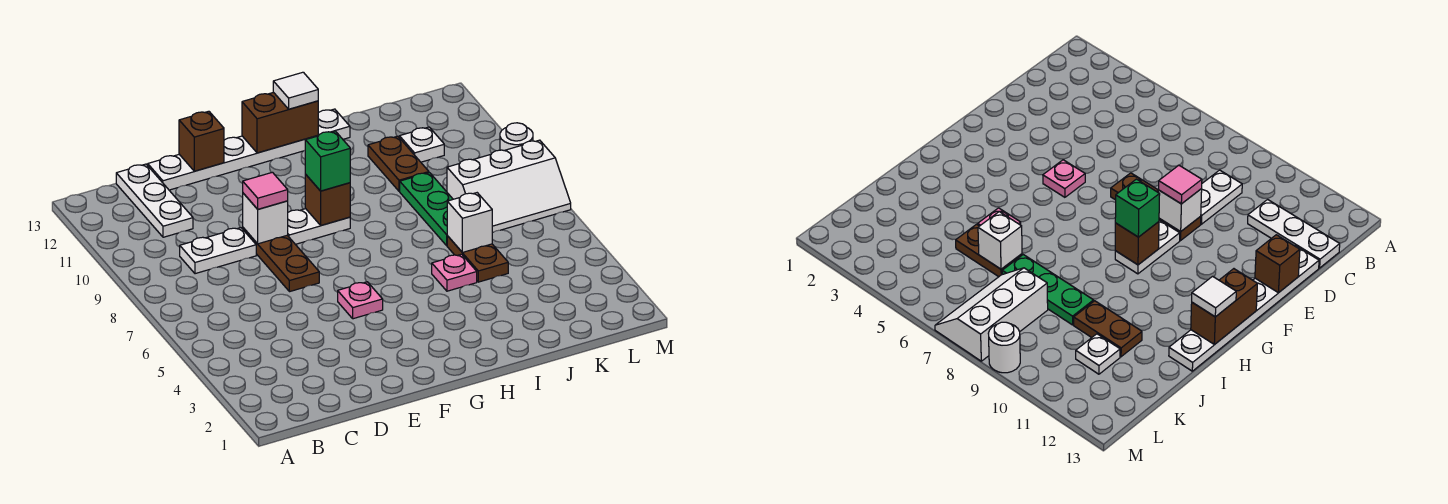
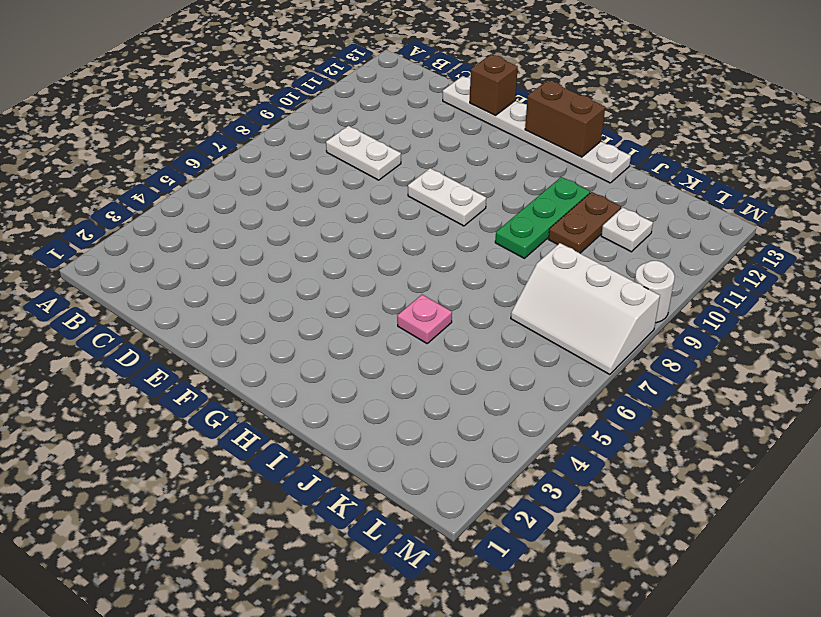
green 1x3 plate [495,177,590,258] -> green 1x3 plate moved to [400,173,453,246]
none -> white 1x3 plate [116,164,193,237]
none -> brown 1x3 plate [243,228,319,292]
none -> pink 1x1 plate [338,282,383,319]

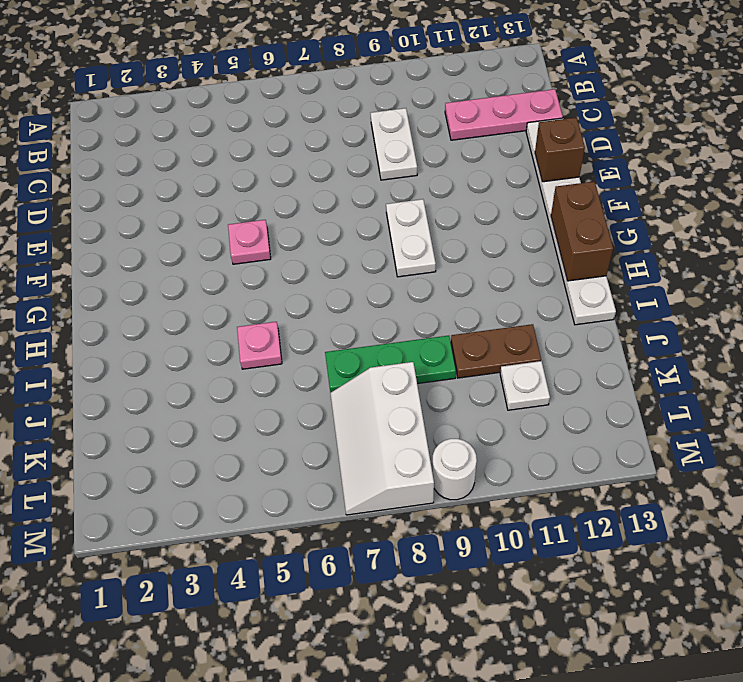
pink 1x3 plate [445,89,563,140] -> white 1x3 plate [116,164,193,237]
none -> brown 1x3 plate [243,228,319,292]
none -> brown 1x2 plate [447,236,508,282]
none -> white 1x1 brick [243,193,288,244]

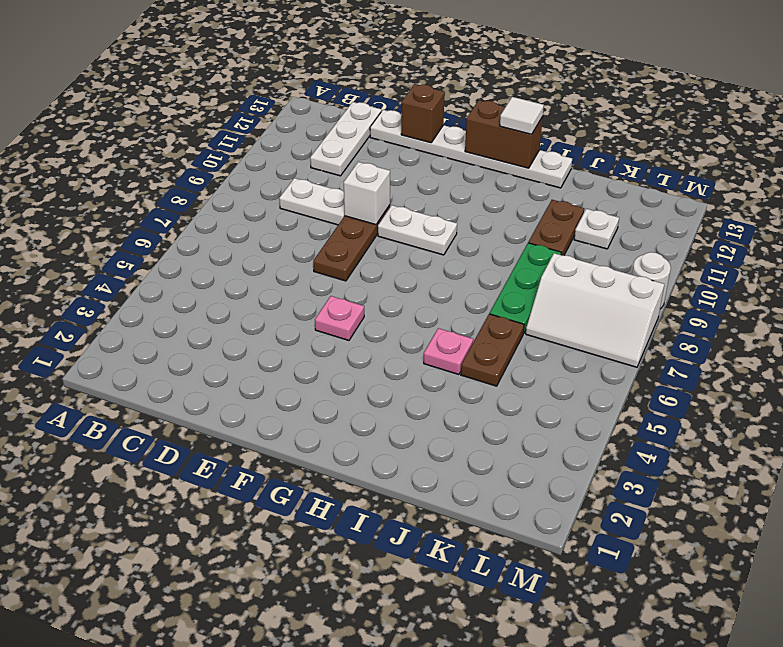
none -> brown 1x1 brick [305,175,350,225]
none -> white 1x1 brick [447,193,492,252]
none -> pink 1x1 tile [243,172,288,209]

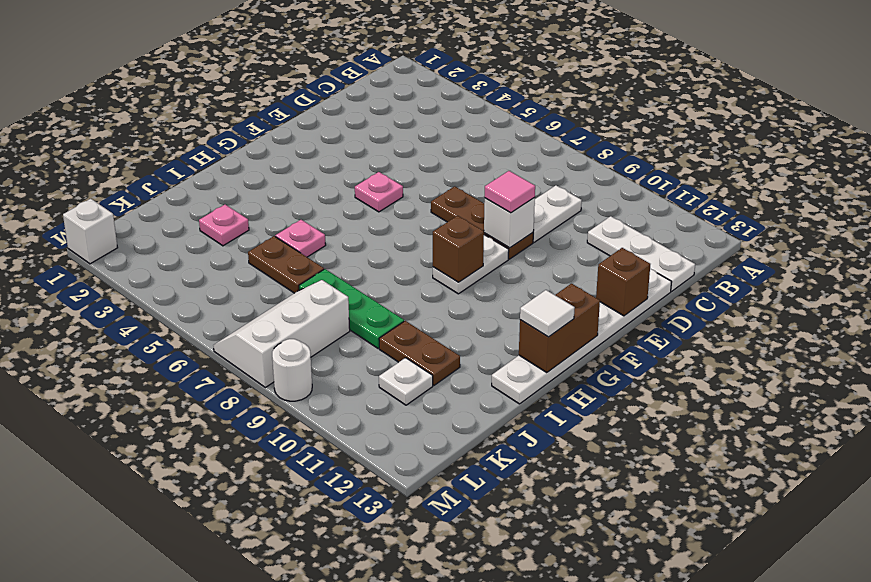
pink 1x1 plate [199,205,249,246] -> none
white 1x1 brick [63,199,118,264] -> white 1x1 brick moved to [447,193,492,252]
none -> green 1x1 brick [305,131,350,191]

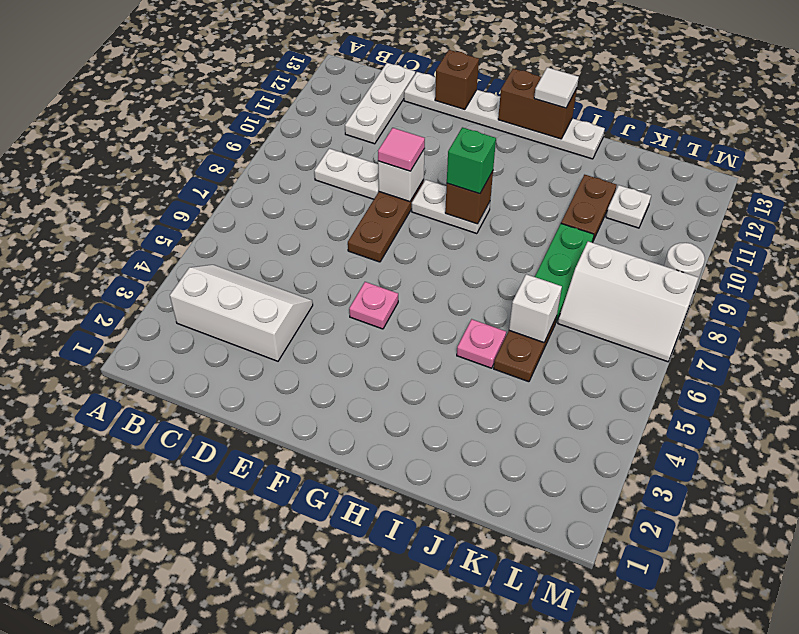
white 2x3 slope [170,265,313,361] -> none

